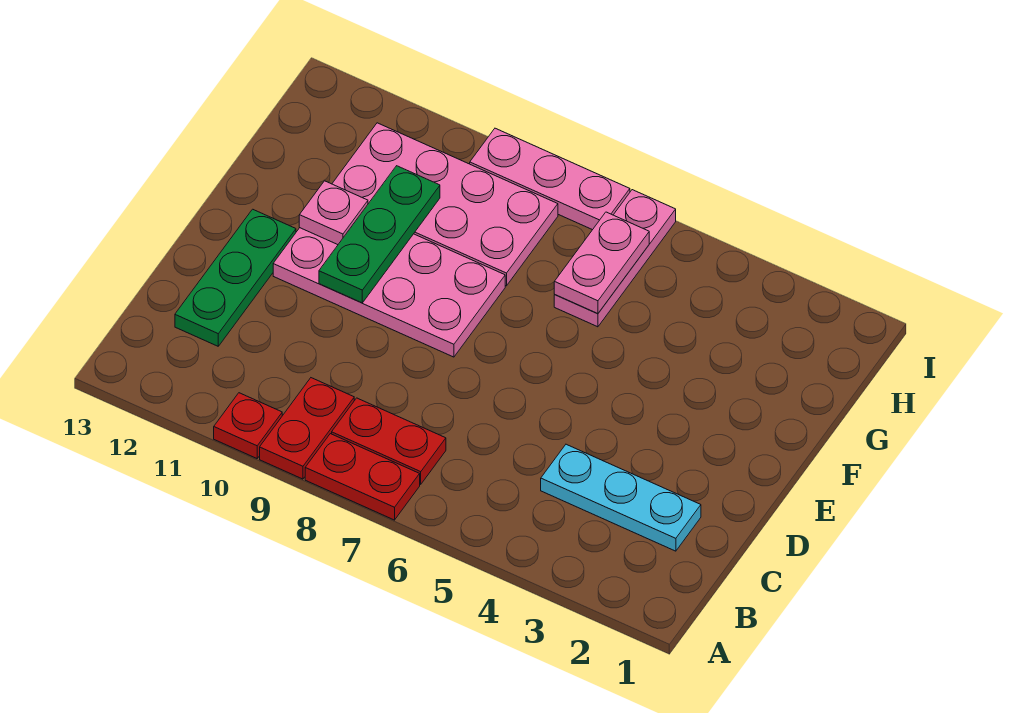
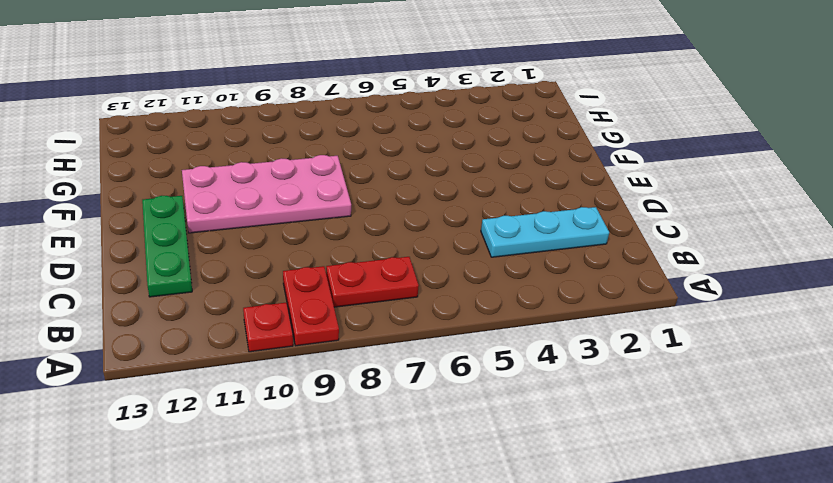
none -> red 1x2 plate [305,434,420,520]
none -> pink 1x3 plate [554,190,676,327]
none -> pink 2x4 plate [332,123,558,286]

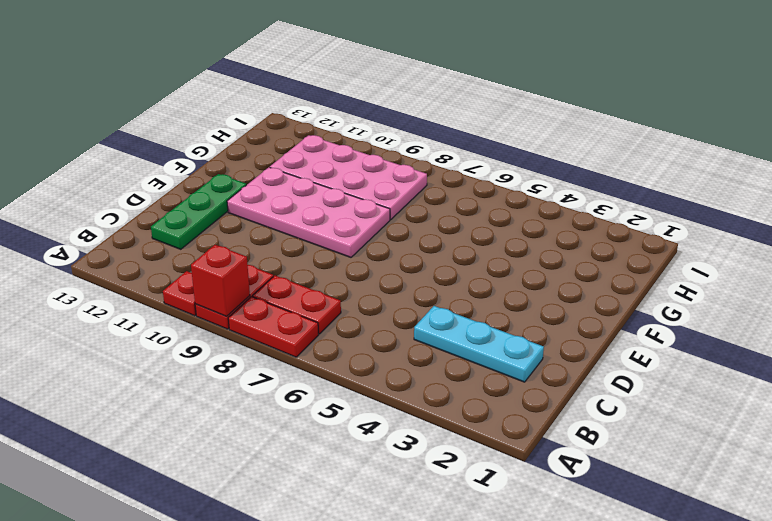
red 1x1 brick [191,245,250,316] -> none
none -> pink 1x3 plate [554,190,676,327]
none -> pink 1x3 plate [470,128,630,230]
none -> green 1x3 plate [319,166,440,303]

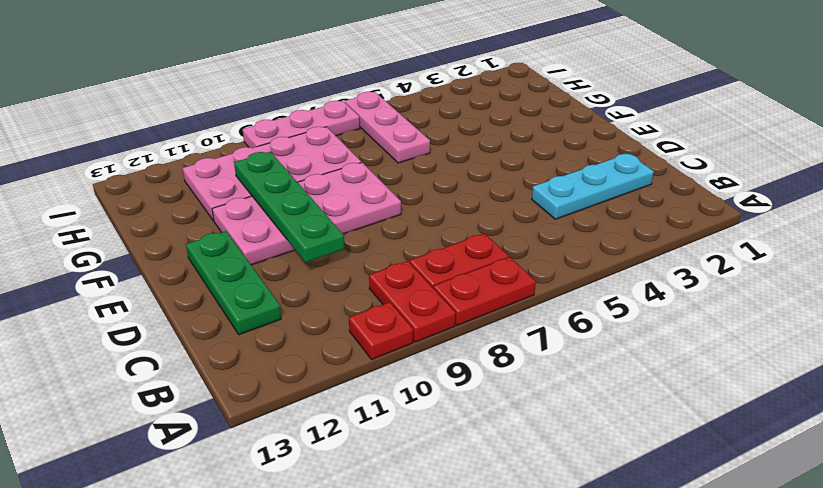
green 1x4 plate [234,152,345,262] -> green 1x3 plate [319,166,440,303]
none -> pink 1x1 plate [299,181,368,245]
none -> pink 1x2 plate [554,212,649,314]

